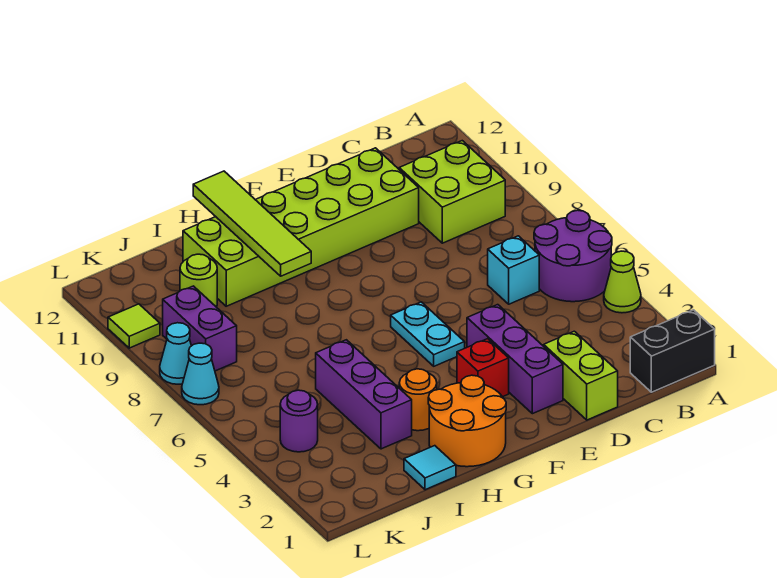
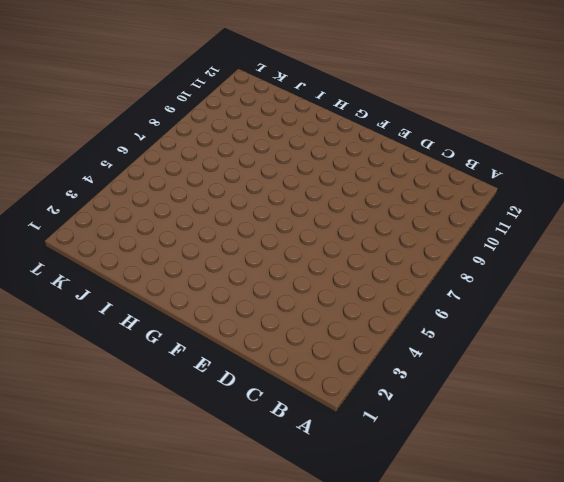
none -> black 1x2 brick [630,310,715,392]
none -> lime 1x1 cone [604,251,641,313]
none -> purple 2x2 round brick [534,210,612,302]

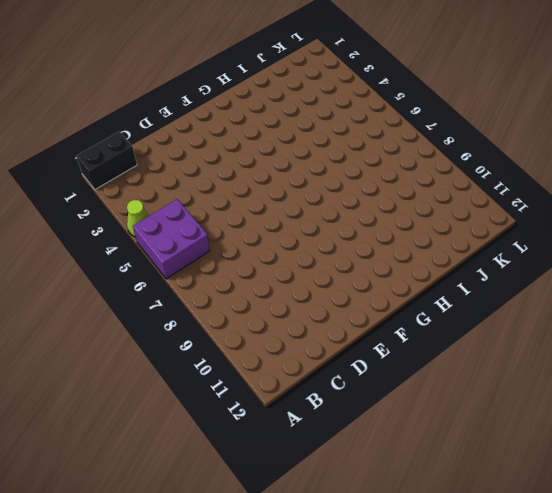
purple 2x2 brick [133,199,210,279] -> purple 2x2 round brick [534,210,612,302]
none -> lime 2x2 brick [399,141,505,243]
none -> cyan 1x1 brick [488,236,539,304]
none -> lime 1x2 brick [544,331,618,420]

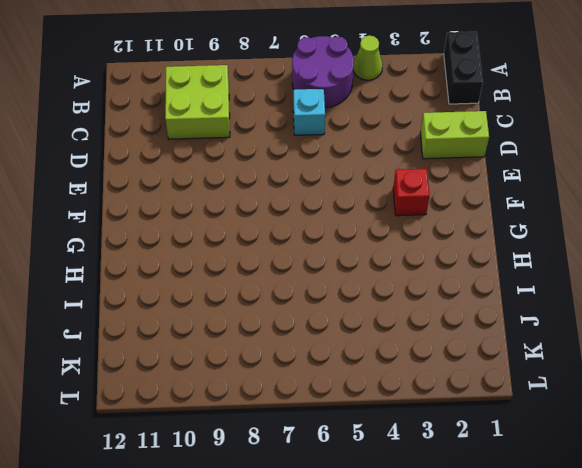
none -> lime 2x6 brick [183,148,419,306]
none -> purple 1x3 brick [467,305,563,414]
none -> cyan 1x2 plate [391,302,465,366]

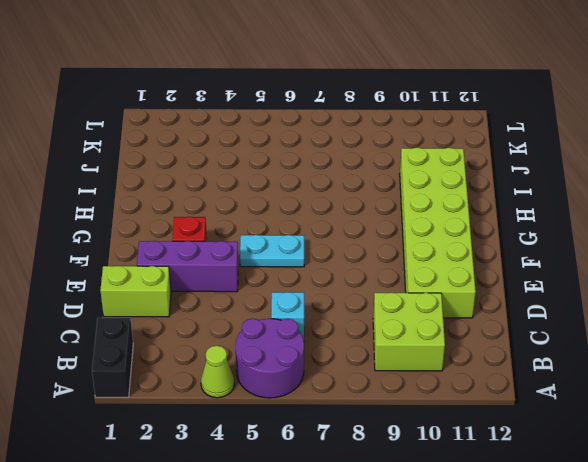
none -> orange 2x2 round brick [428,375,506,467]
none -> orange 1x1 round brick [399,369,437,431]
none -> cyan 1x1 tile [404,446,456,490]

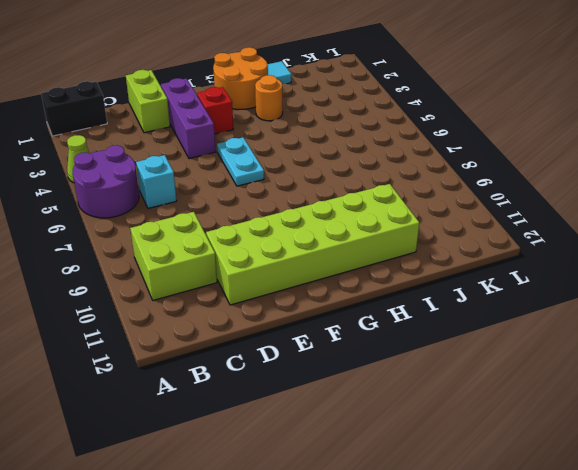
none -> purple 1x3 brick [316,340,412,449]
none -> lime 1x1 round brick [180,254,217,307]
none -> purple 1x1 round brick [280,390,318,452]

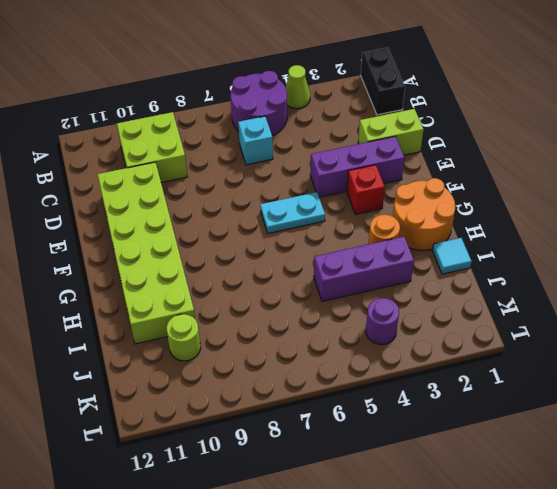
none -> purple 1x2 brick [163,286,237,371]
none -> cyan 1x1 cone [182,343,219,405]
none -> cyan 1x1 cone [160,323,191,384]

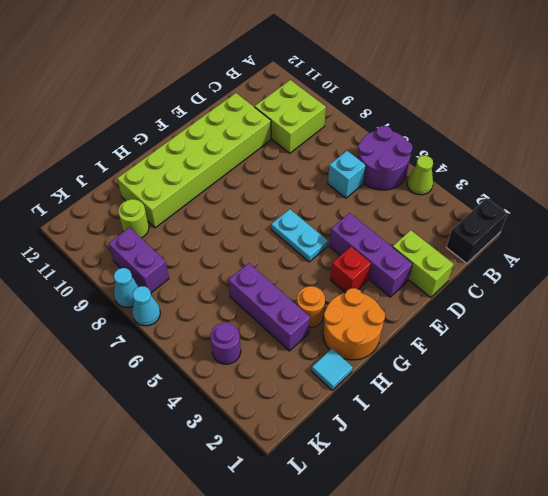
none -> lime 1x1 tile [108,304,160,348]
none -> lime 1x4 tile [193,171,311,276]

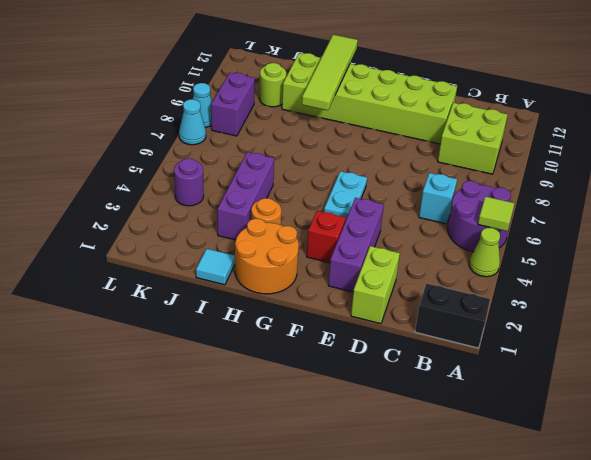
lime 1x1 tile [478,196,514,231] -> lime 1x1 tile moved to [108,304,160,348]

